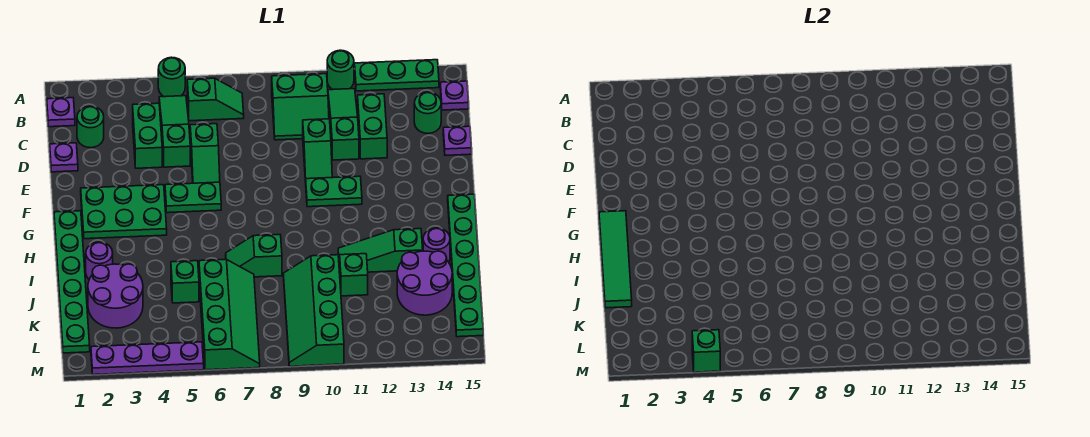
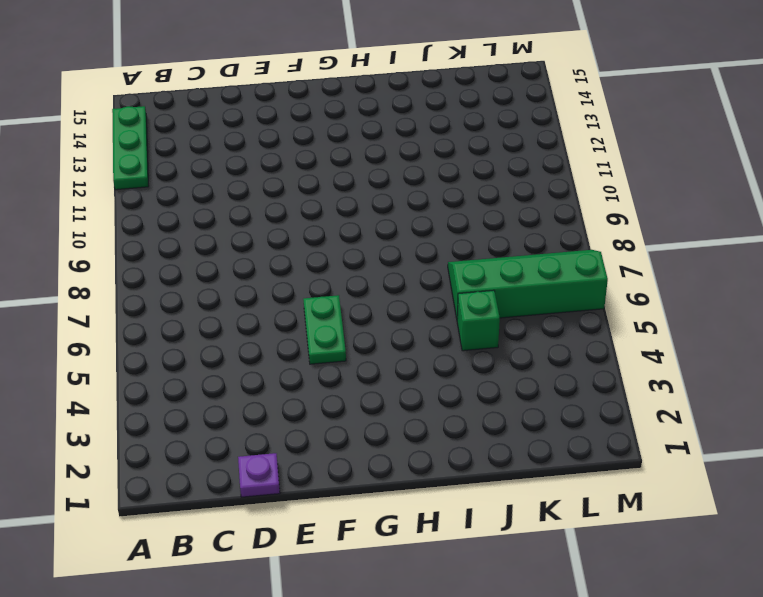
none -> green 1x1 round brick [158,57,185,97]
none -> green 1x1 round brick [327,50,354,90]
none -> purple 1x1 plate [47,98,75,127]
none -> green 1x3 slope [159,96,190,167]

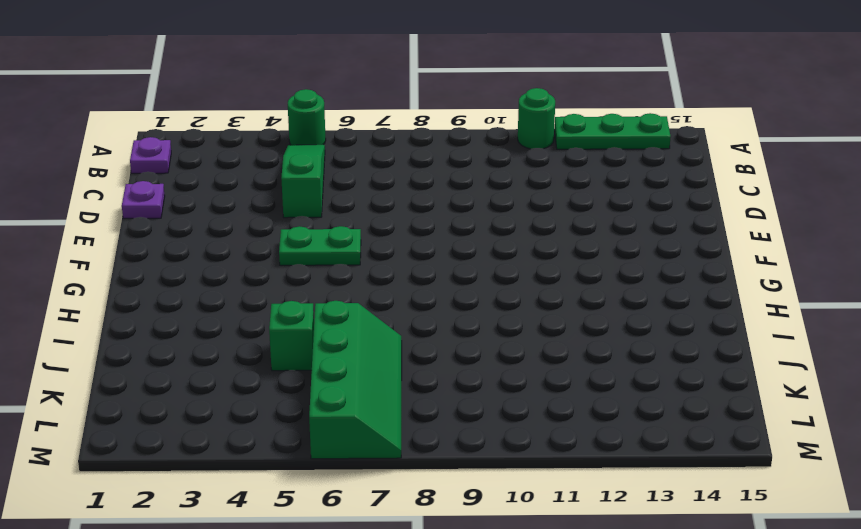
none -> green 1x2 slope [187,78,244,121]
none -> green 2x2 slope [272,74,329,140]
none -> green 1x3 slope [328,89,359,160]
none -> purple 1x1 plate [440,81,469,110]

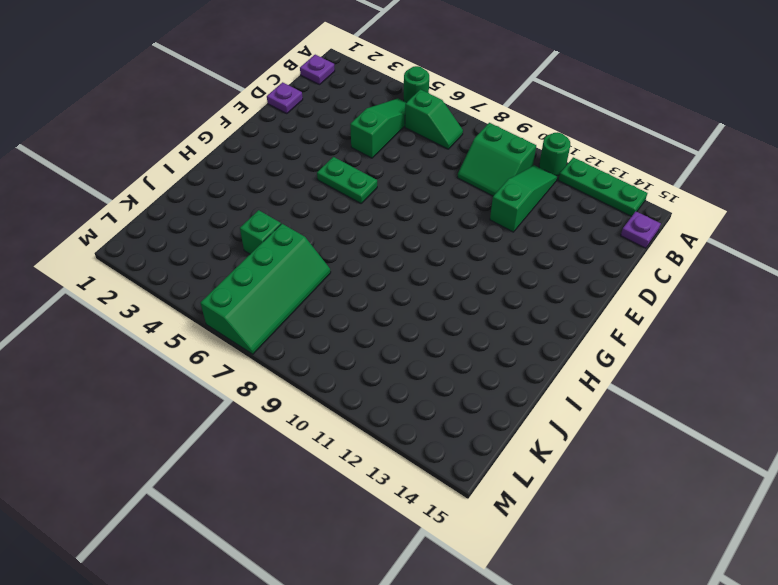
none -> green 1x1 round brick [77,106,104,148]
none -> green 1x2 brick [133,103,162,168]
none -> green 1x2 brick [358,94,387,159]
none -> green 1x1 round brick [414,92,441,133]

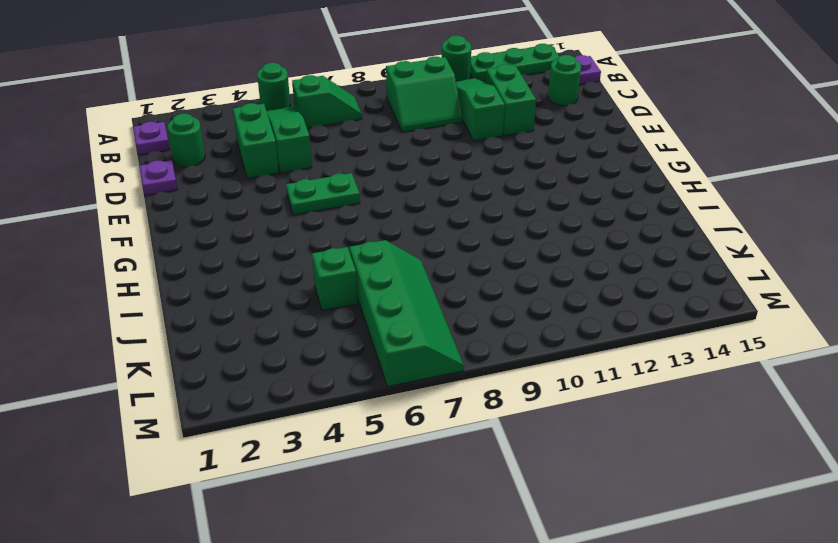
none -> green 1x2 slope [190,124,220,183]
none -> green 1x2 slope [303,119,332,182]
none -> purple 1x1 plate [443,126,472,155]
none -> green 2x3 plate [81,185,167,239]

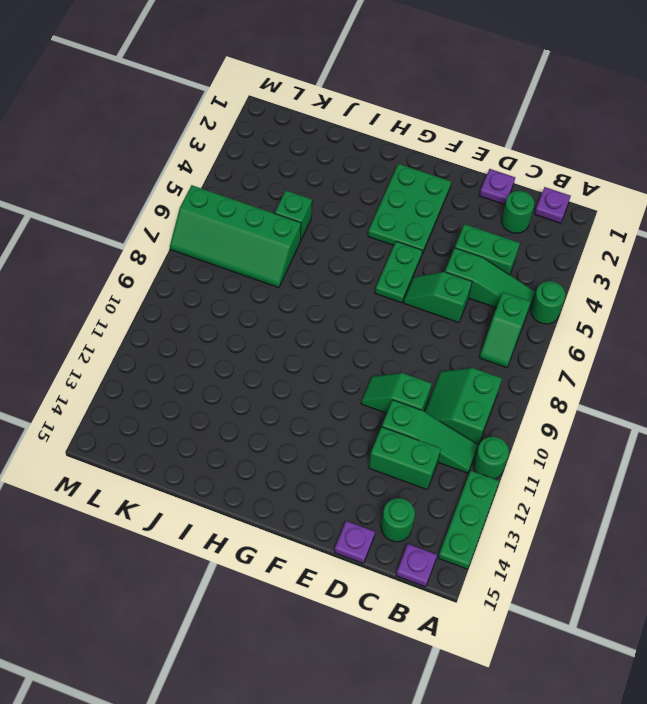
none -> green 1x2 plate [306,176,362,207]
none -> green 1x6 plate [54,211,90,353]
none -> green 1x6 plate [448,194,483,337]
none -> purple 1x1 round brick [86,242,113,279]

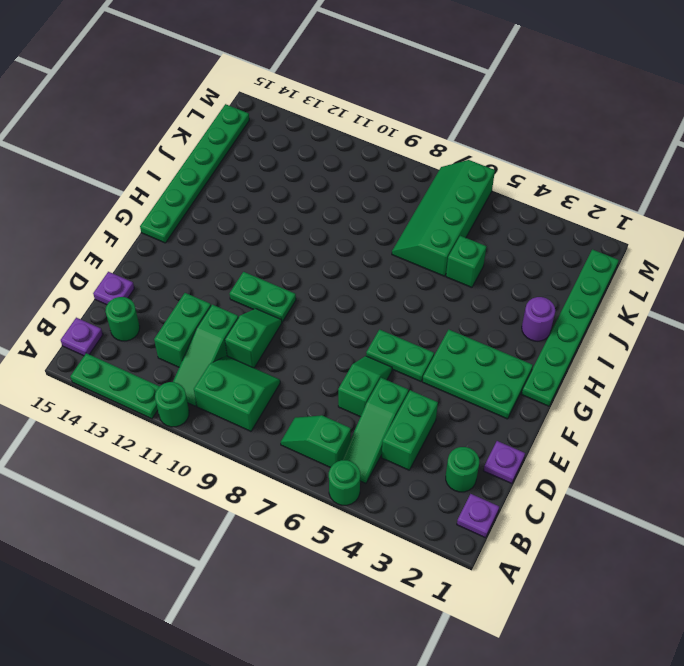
none -> green 1x2 slope [226,235,282,277]
none -> green 1x3 slope [338,229,423,272]
none -> purple 1x1 round brick [423,228,450,262]
none -> purple 2x2 round brick [88,264,143,328]

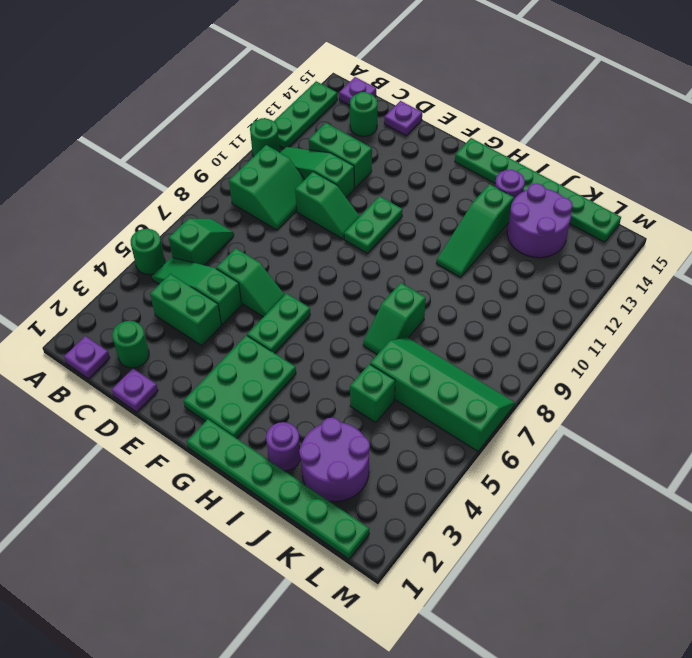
none -> green 2x4 slope [283,255,344,366]
none -> green 1x1 brick [339,254,368,296]
none -> purple 1x4 plate [91,342,204,375]
none -> green 1x4 tile [599,211,632,308]

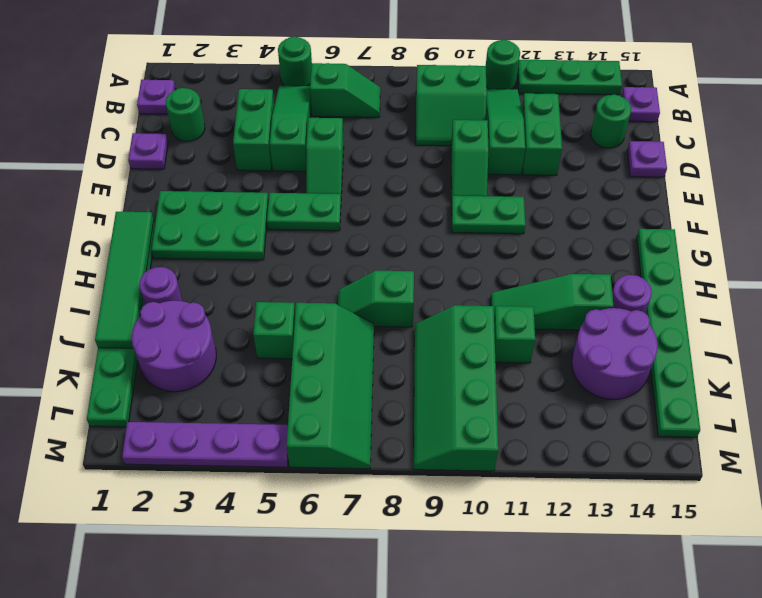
none -> green 1x1 brick [692,330,720,372]

